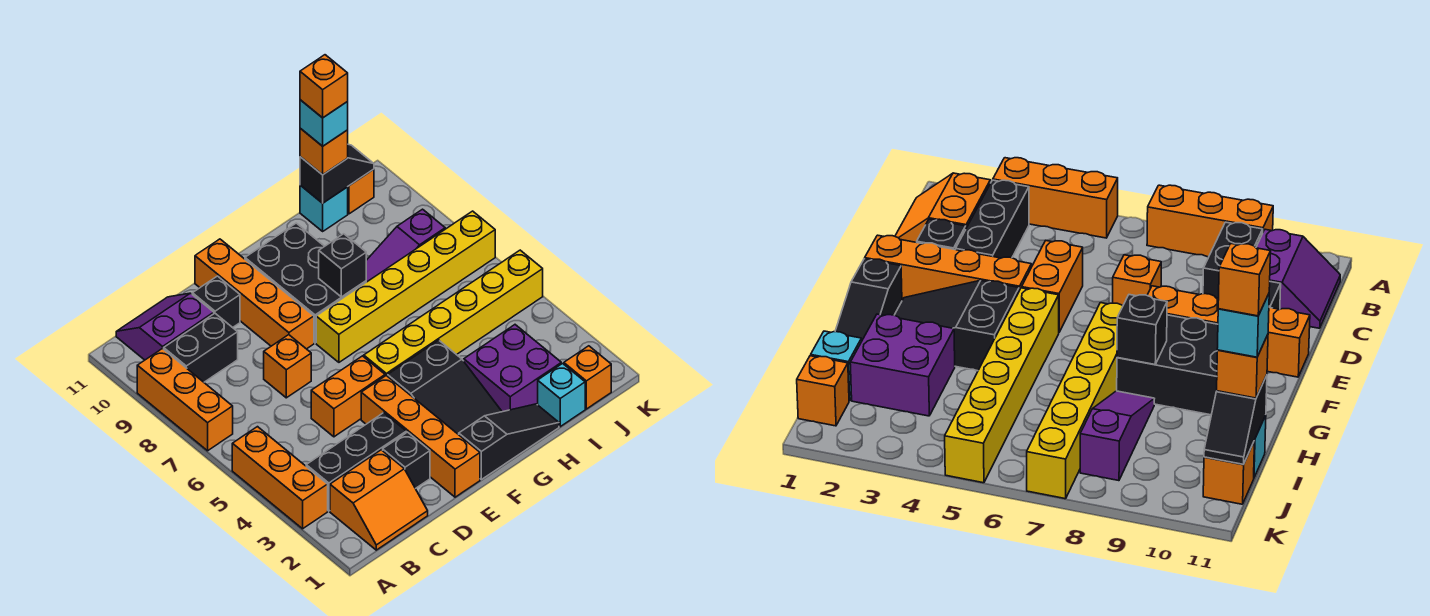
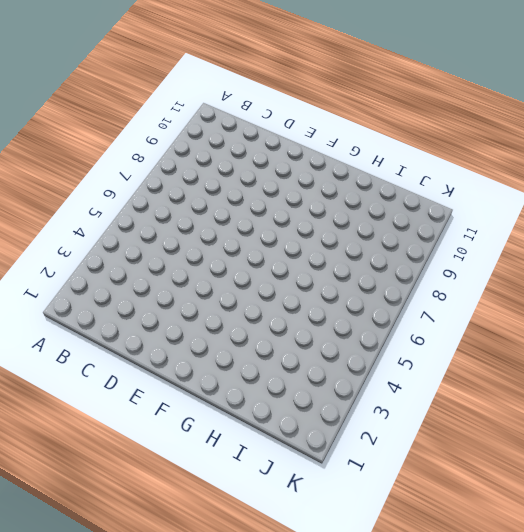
none -> orange 1x3 brick [232,427,328,529]
none -> orange 1x3 brick [137,348,233,451]
none -> orange 2x2 slope [330,450,428,550]

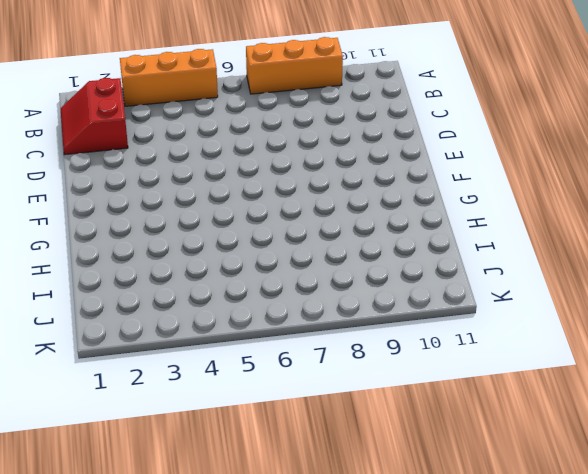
red 2x2 slope [61,78,128,155] -> orange 2x2 slope [330,450,428,550]
none -> black 1x3 brick [306,413,406,511]
none -> black 1x2 brick [164,313,238,382]
none -> purple 2x2 slope [116,293,214,360]

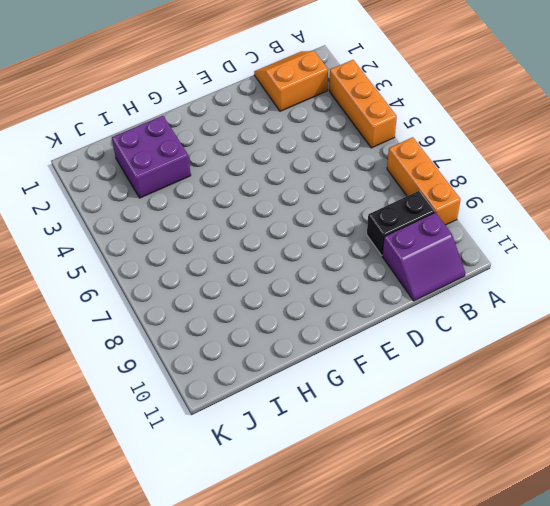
none -> black 1x3 brick [306,413,406,511]
none -> black 1x1 brick [383,432,430,488]
none -> orange 1x2 brick [311,356,385,437]

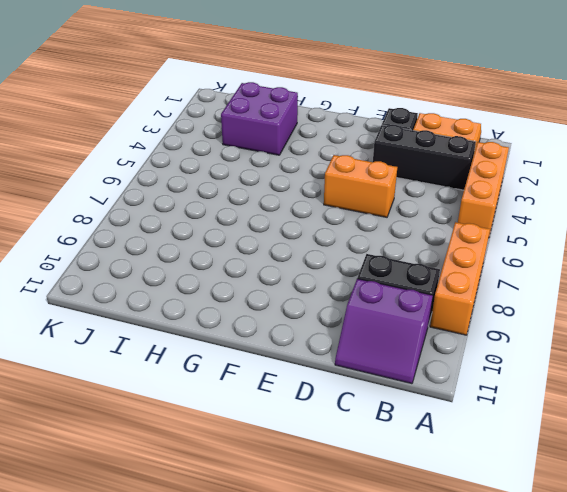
none -> orange 1x1 brick [264,335,311,398]
none -> black 1x1 brick [192,276,240,328]
none -> orange 1x4 brick [361,376,480,497]

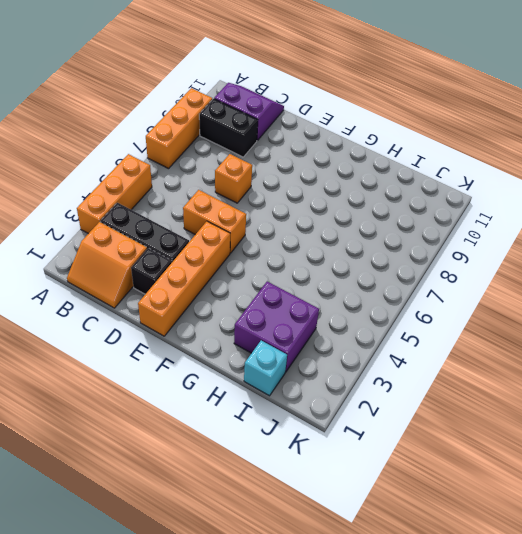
none -> black 1x1 brick [192,276,240,328]
none -> orange 1x4 brick [195,239,314,349]
none -> black 1x3 slope [459,404,559,480]

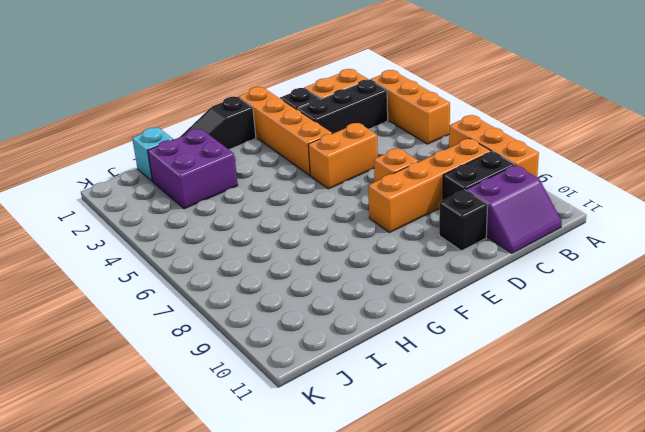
orange 1x4 brick [368,138,491,232] -> orange 1x4 brick turned to [195,239,314,349]
none -> black 2x3 slope [388,340,502,435]
none -> yellow 1x6 brick [364,250,543,376]
none -> yellow 1x6 brick [316,211,495,362]

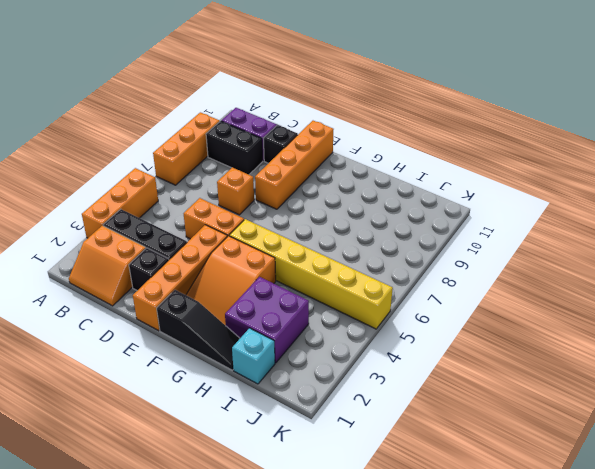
orange 2x3 slope [186,236,276,326] -> black 2x3 slope [388,340,502,435]
none -> yellow 1x6 brick [316,211,495,362]
none -> black 2x3 brick [245,223,366,343]
none -> purple 1x3 slope [366,209,445,282]

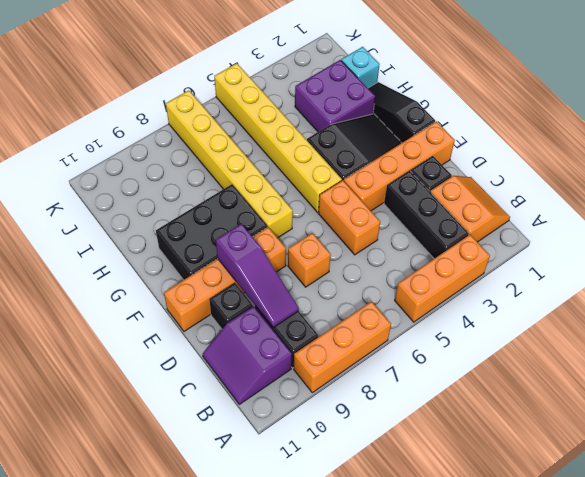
purple 1x3 slope [216,224,299,328] -> purple 1x3 slope moved to [366,209,445,282]
none -> cyan 1x1 brick [300,185,348,231]
none -> orange 1x1 brick [564,346,611,409]
none -> orange 1x1 brick [348,169,374,214]

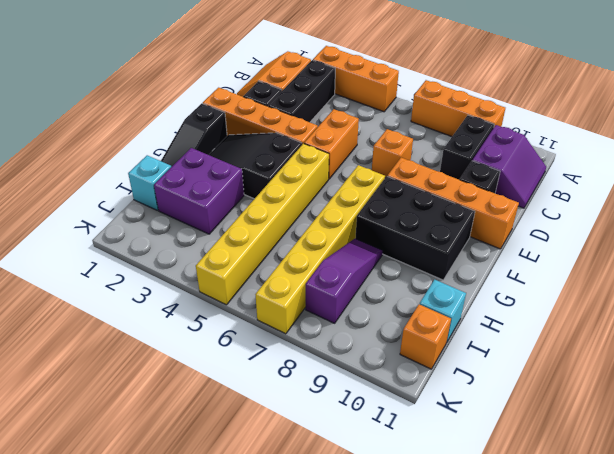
none -> orange 1x1 brick [564,346,611,409]
none -> black 1x1 brick [319,234,366,297]
none -> black 1x2 slope [300,144,374,203]

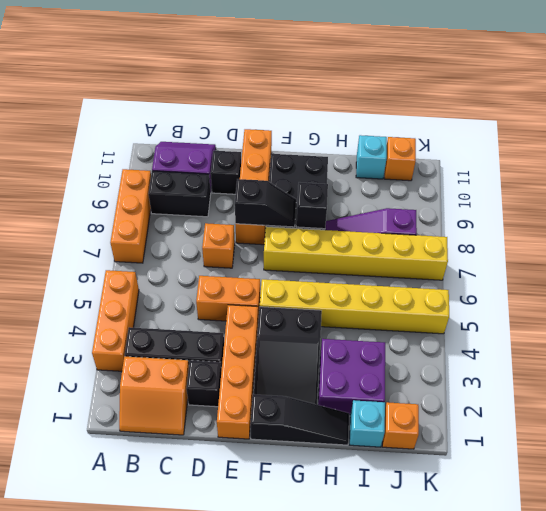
black 1x2 slope [235,179,296,227] -> black 1x2 slope moved to [300,144,374,203]
none -> orange 1x1 brick [300,128,348,175]
none -> cyan 1x1 brick [300,100,348,146]
none -> orange 1x1 brick [300,55,348,118]

